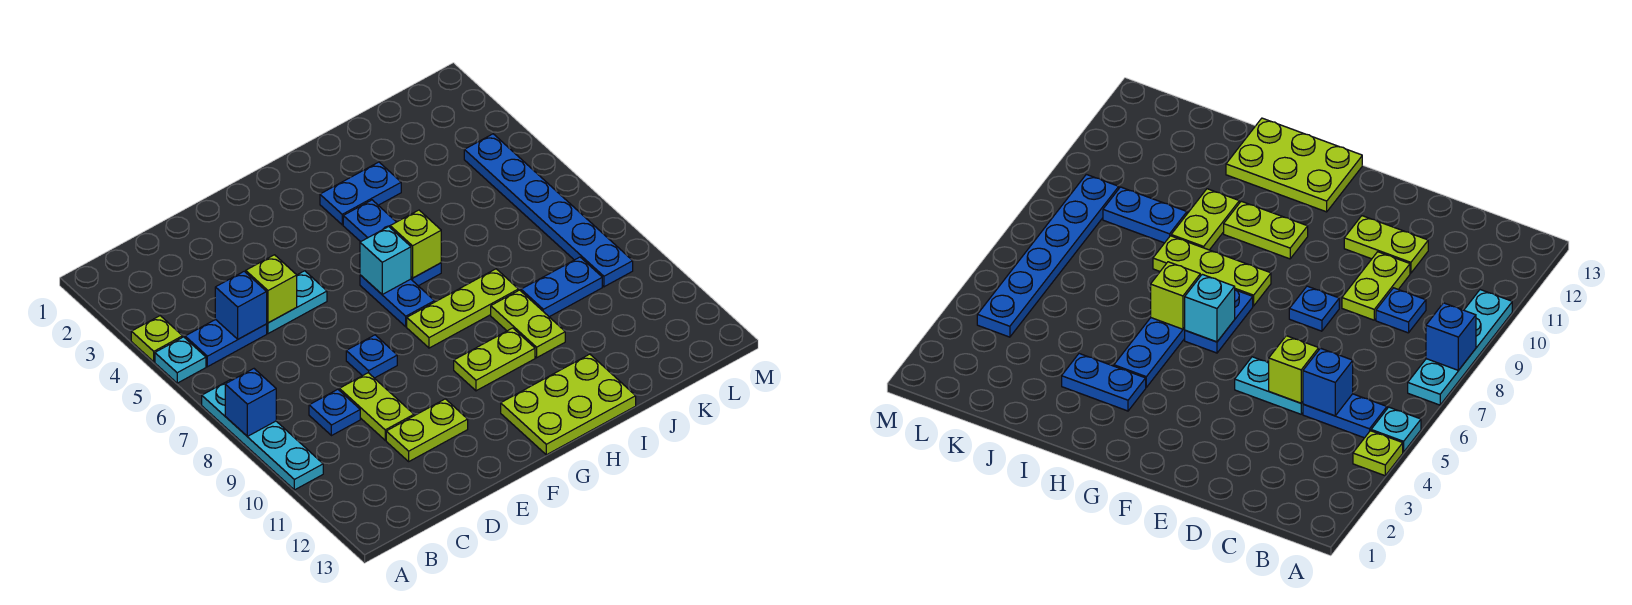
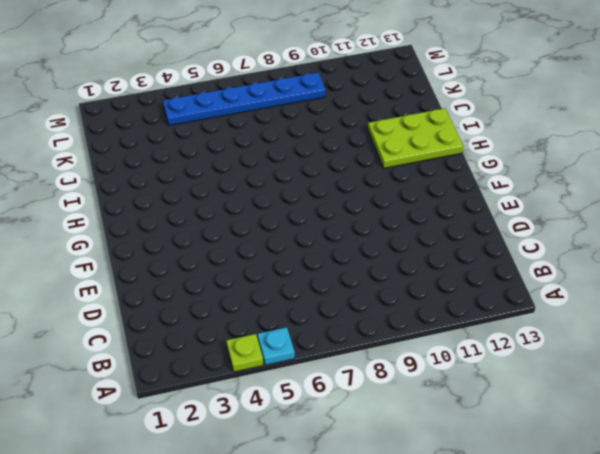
lime 2x3 plate [368,108,463,168] -> lime 2x3 plate turned to [501,354,636,455]
none -> cyan 1x4 plate [202,380,323,490]
none -> blue 1x2 plate [185,319,267,367]
none -> blue 1x1 plate [309,389,360,436]

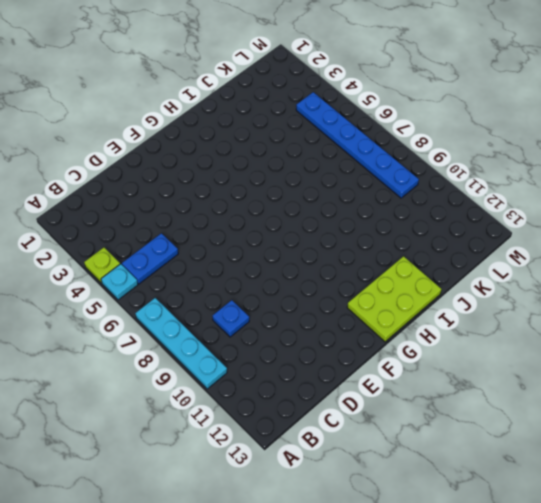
none -> cyan 1x2 plate [267,271,327,334]
none -> lime 1x2 plate [339,373,414,440]
none -> lime 1x2 plate [386,399,468,461]

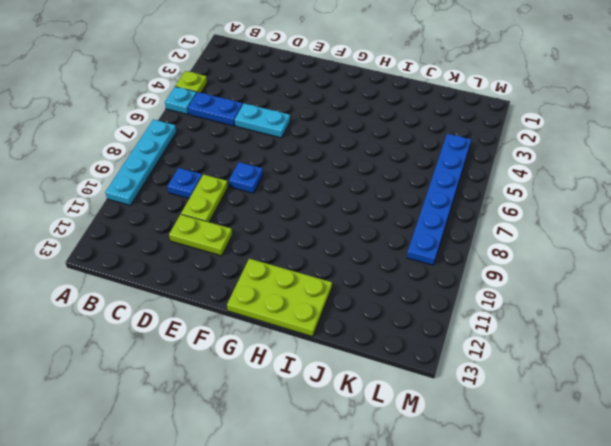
none -> blue 1x2 plate [360,275,435,327]
none -> lime 1x3 plate [407,269,518,348]
none -> lime 1x2 plate [454,328,535,391]

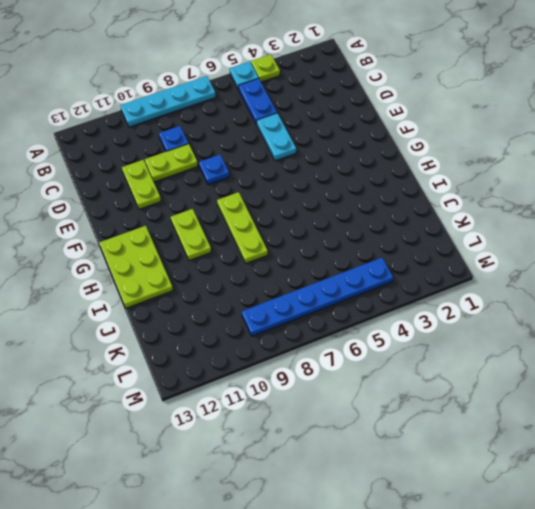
none -> blue 1x2 plate [360,275,435,327]
none -> blue 1x2 plate [320,162,401,225]
none -> blue 1x3 plate [343,200,441,286]

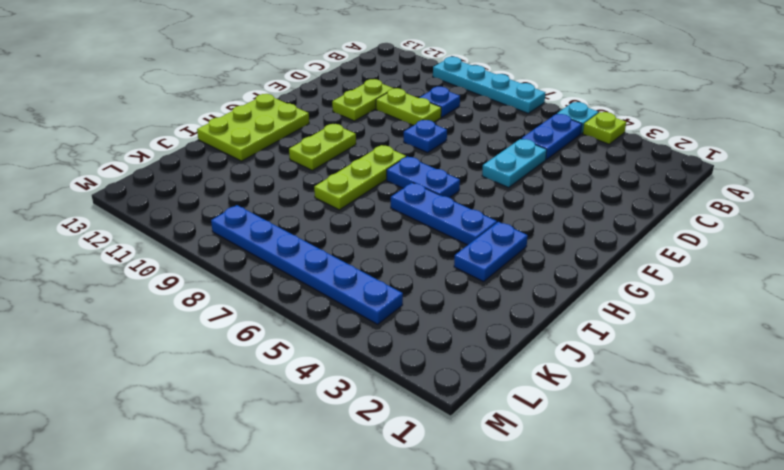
none -> lime 1x2 plate [491,290,565,358]
none -> blue 1x2 plate [521,257,602,317]
none -> blue 1x1 brick [225,369,276,436]

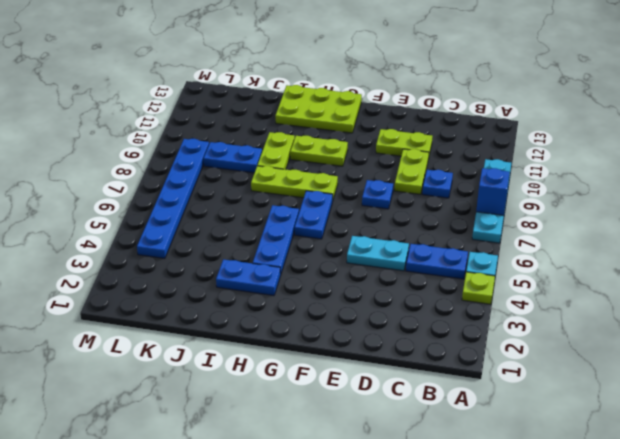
none -> blue 1x1 brick [215,271,267,339]
none -> lime 1x1 brick [246,255,297,323]
none -> cyan 1x1 brick [360,227,411,294]

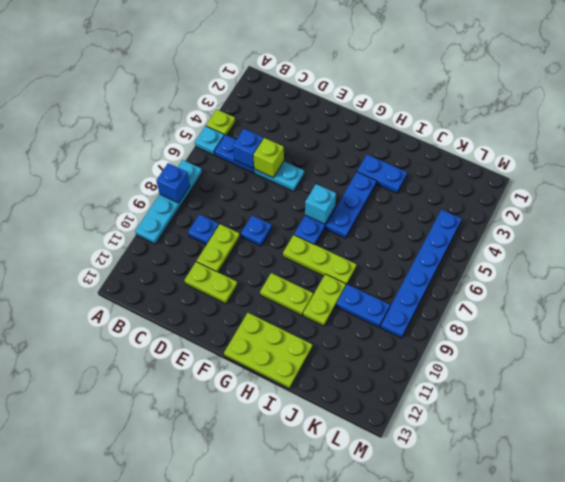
none -> lime 1x1 brick [390,210,441,278]

